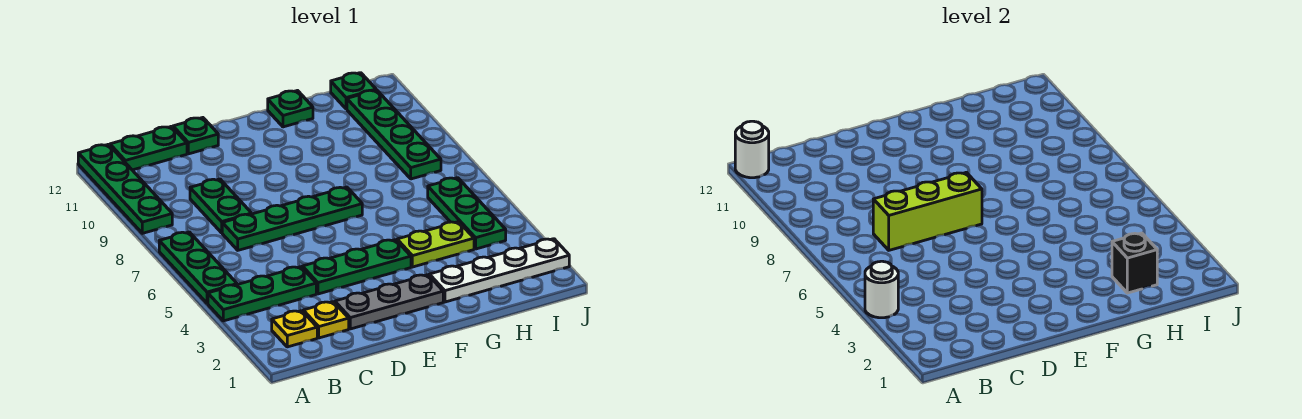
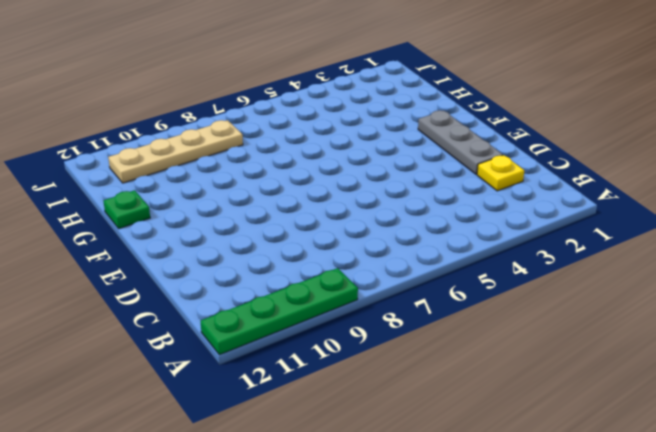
tan 1x4 plate [108,120,243,183] -> green 1x4 plate [347,90,441,179]
none -> green 1x3 plate [208,267,316,321]
none -> green 1x3 plate [159,232,237,303]
none -> yellow 1x1 plate [272,311,317,347]

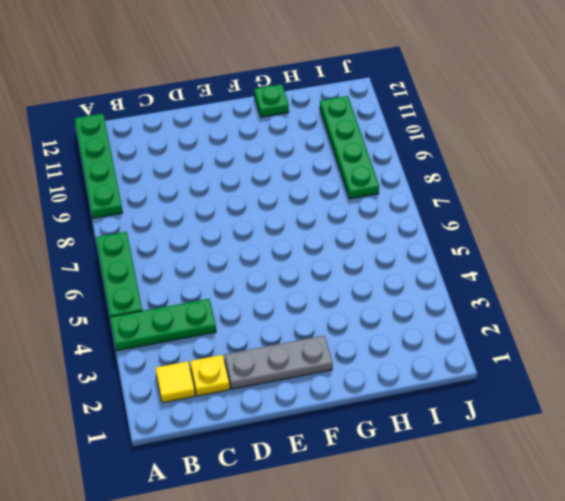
yellow 1x1 tile [155,361,195,403] -> yellow 1x1 plate [272,311,317,347]
none -> green 1x2 plate [110,126,187,170]
none -> green 1x4 plate [222,187,362,250]
none -> green 1x2 plate [190,179,252,233]

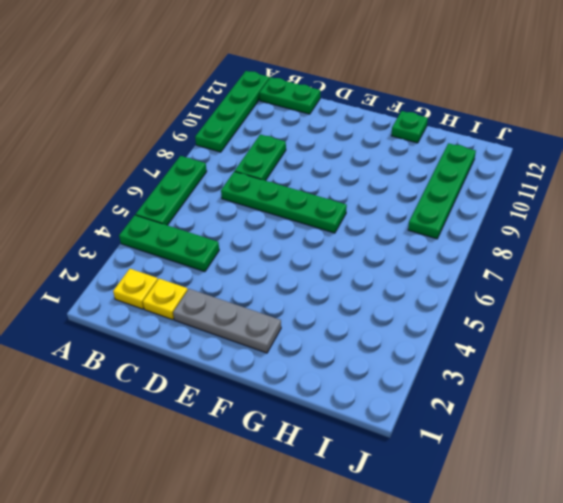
none -> green 1x3 plate [302,240,411,294]
none -> green 1x1 plate [173,118,218,154]
none -> white 1x4 plate [429,239,569,302]

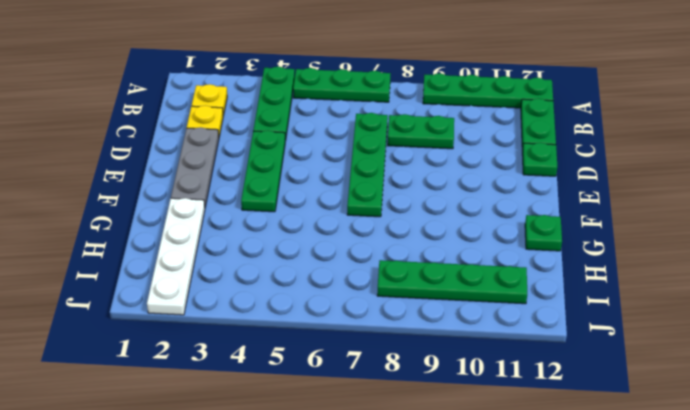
none -> lime 1x2 plate [397,222,474,267]
none -> green 1x3 plate [428,178,506,249]
none -> green 1x1 plate [331,73,376,109]

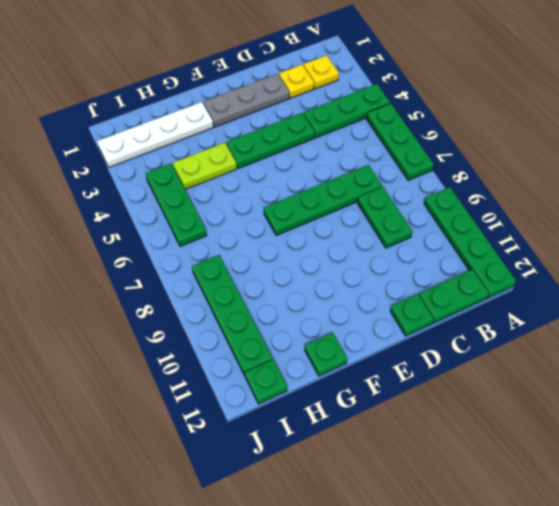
none -> white 1x1 round brick [865,261,898,318]
none -> white 1x1 round brick [735,121,769,178]
none -> lime 1x3 brick [873,172,982,250]

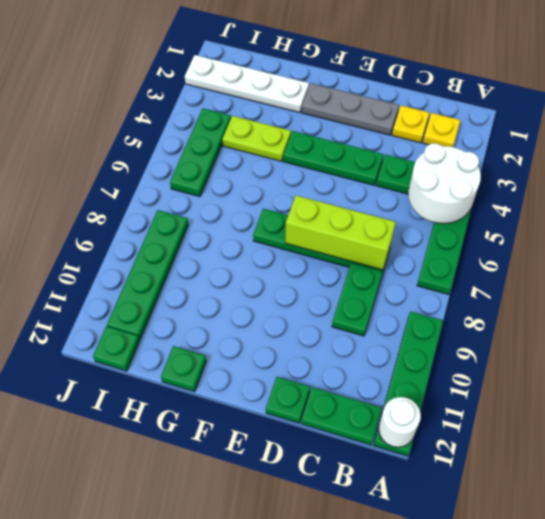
white 2x2 round brick [408,143,481,224] -> white 1x1 round brick [865,261,898,318]
none -> black 1x1 brick [1112,233,1157,293]

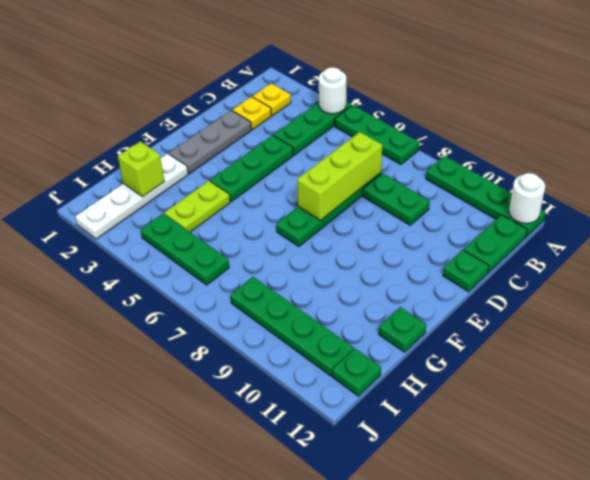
lime 1x1 brick [118,141,164,197] -> black 1x1 brick [1112,233,1157,293]

